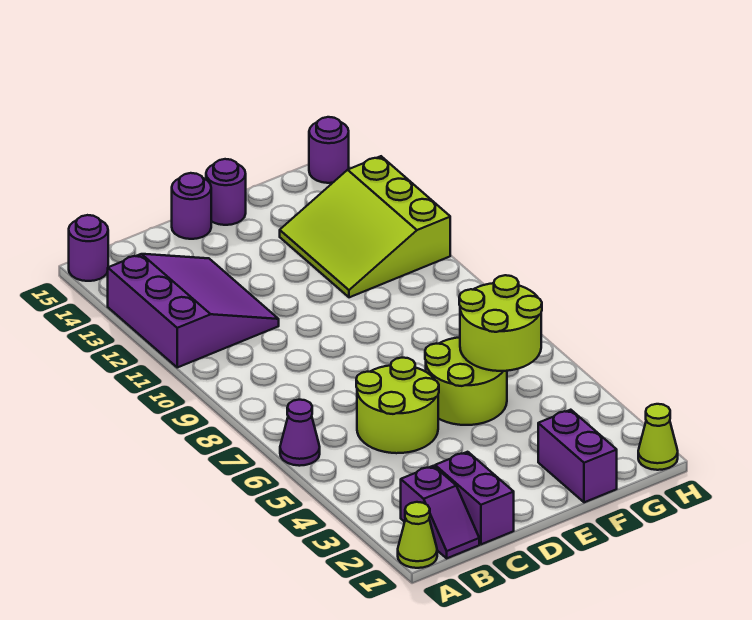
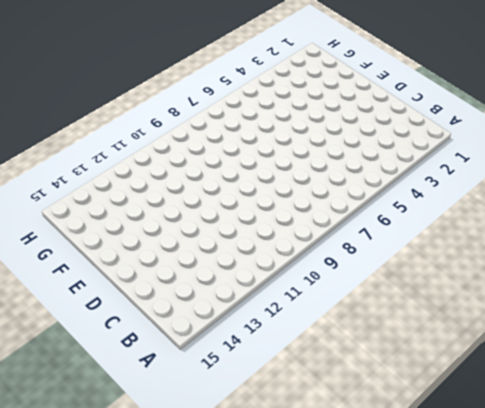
none -> lime 1x1 cone [398,502,437,568]
none -> purple 1x1 cone [280,400,320,466]
none -> purple 3x3 slope [108,254,279,367]

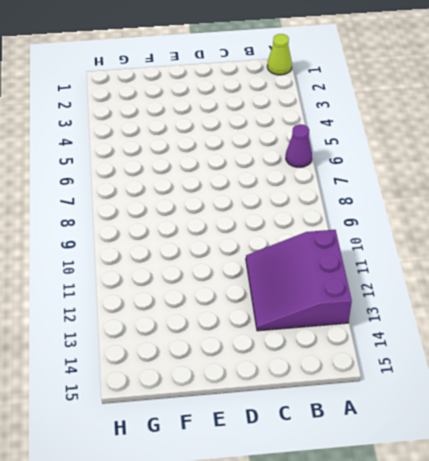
none -> purple 1x1 round brick [69,215,108,281]
none -> purple 1x2 slope [401,466,479,558]
none -> purple 1x2 brick [435,452,514,544]

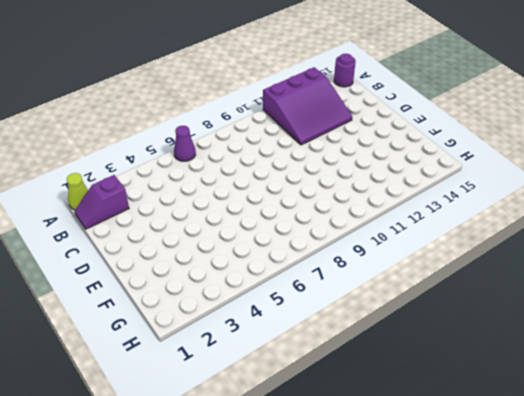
none -> purple 1x2 brick [435,452,514,544]
none -> lime 2x2 round brick [356,358,439,453]
none -> purple 1x1 round brick [172,173,211,239]

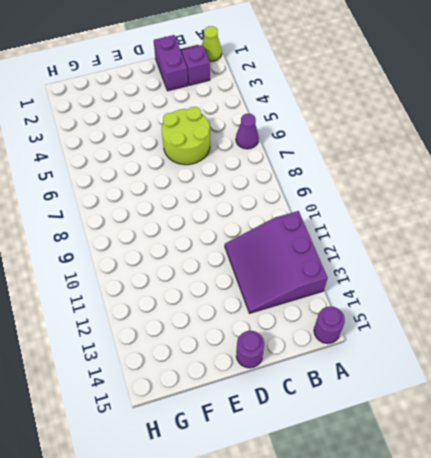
none -> lime 2x2 round brick [425,337,507,425]
none -> purple 1x1 round brick [206,159,246,225]
none -> purple 1x2 brick [538,410,617,502]

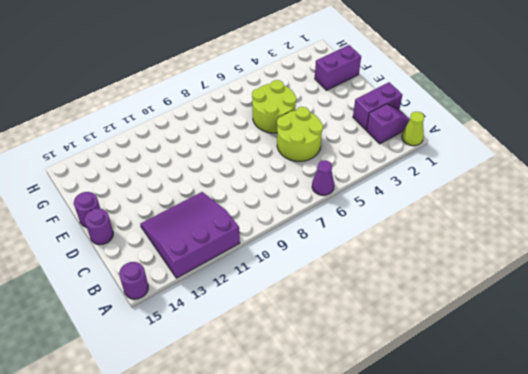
none -> lime 3x3 slope [280,156,450,297]
none -> lime 1x1 cone [638,404,678,470]
none -> purple 1x1 round brick [309,117,349,183]

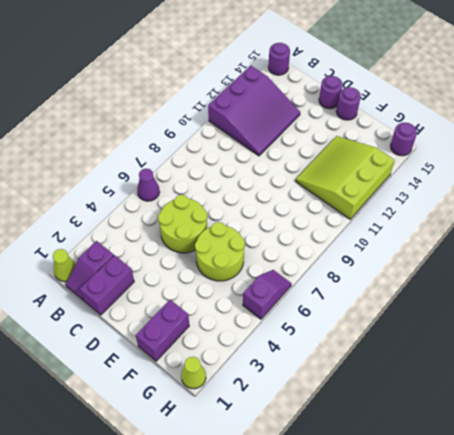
purple 1x2 slope [243,270,291,319] -> none
none -> lime 2x2 round brick [459,275,542,371]

